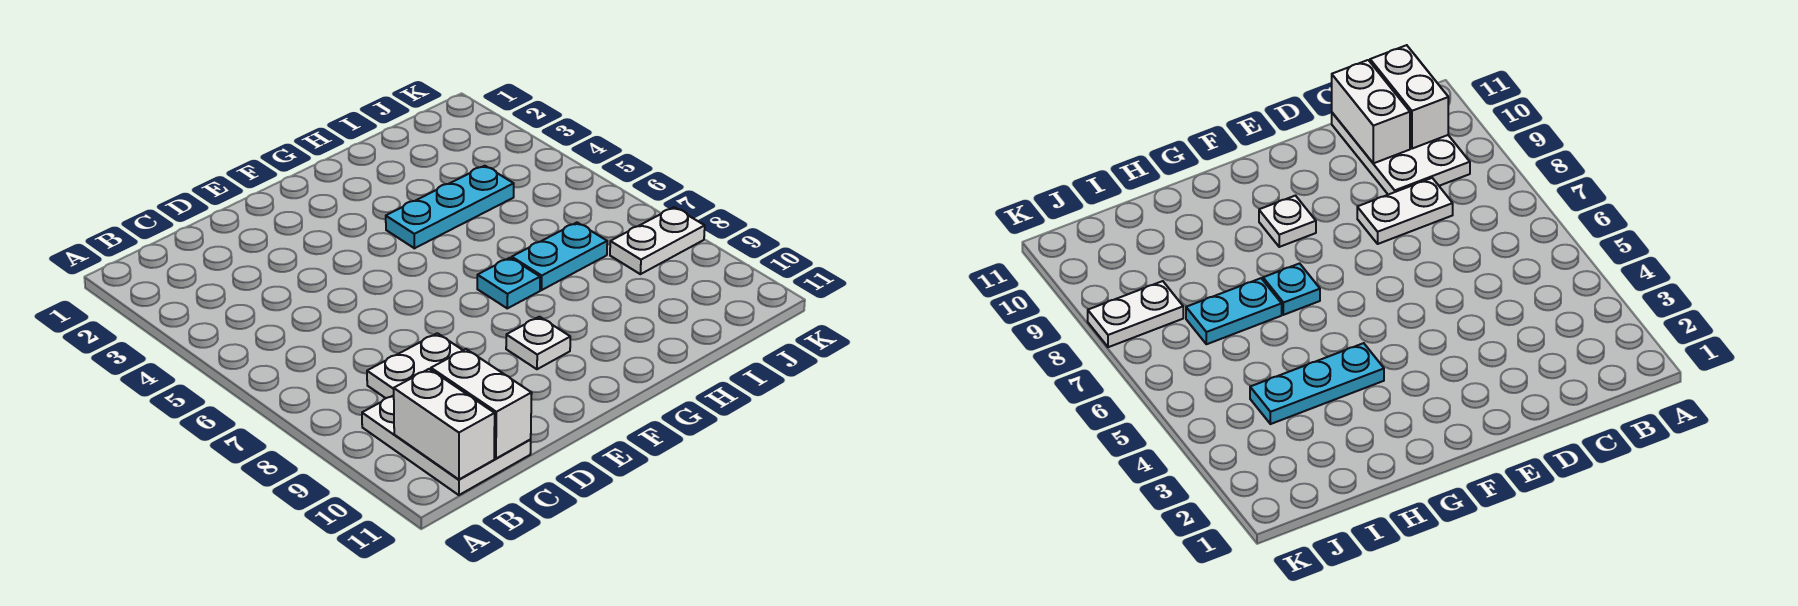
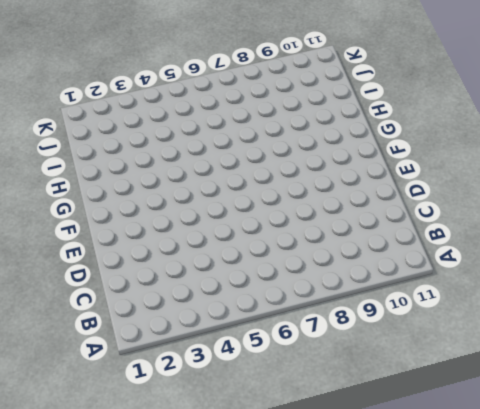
none -> white 2x3 plate [362,395,531,495]
none -> white 1x2 plate [367,333,463,398]

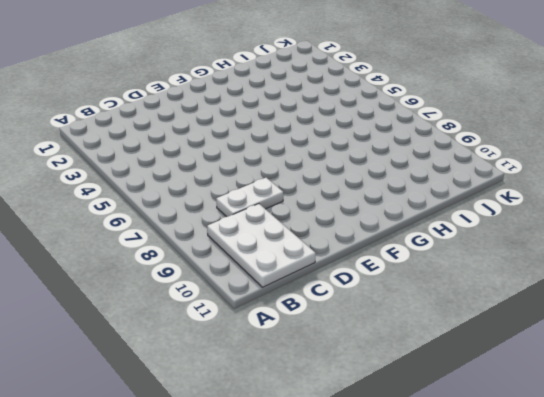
none -> white 1x1 plate [506,317,570,369]
none -> cyan 1x3 plate [386,166,514,248]

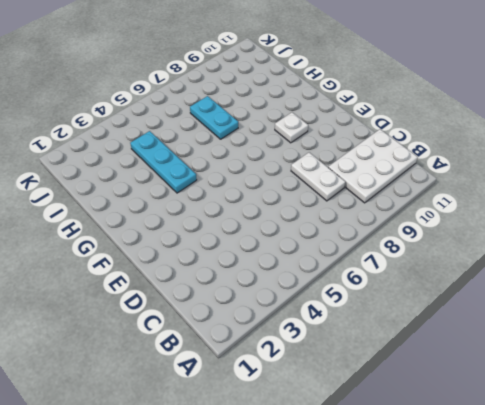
none -> cyan 1x1 plate [477,258,540,308]
none -> white 1x2 plate [610,207,705,274]

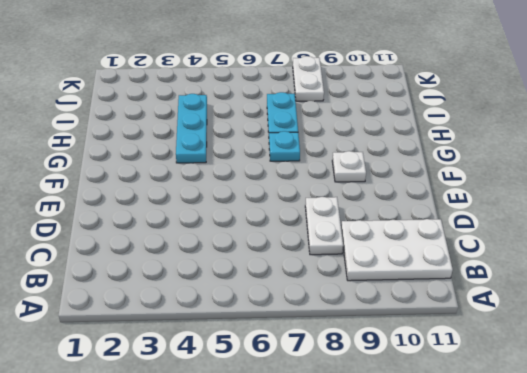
none -> white 1x2 brick [394,369,495,479]
none -> white 1x2 brick [431,349,532,458]

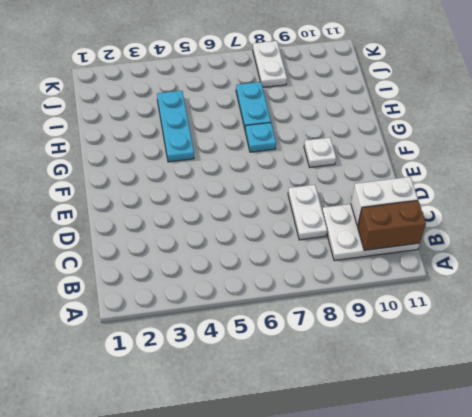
brown 1x2 brick [358,200,426,250] -> white 1x2 brick [394,369,495,479]

